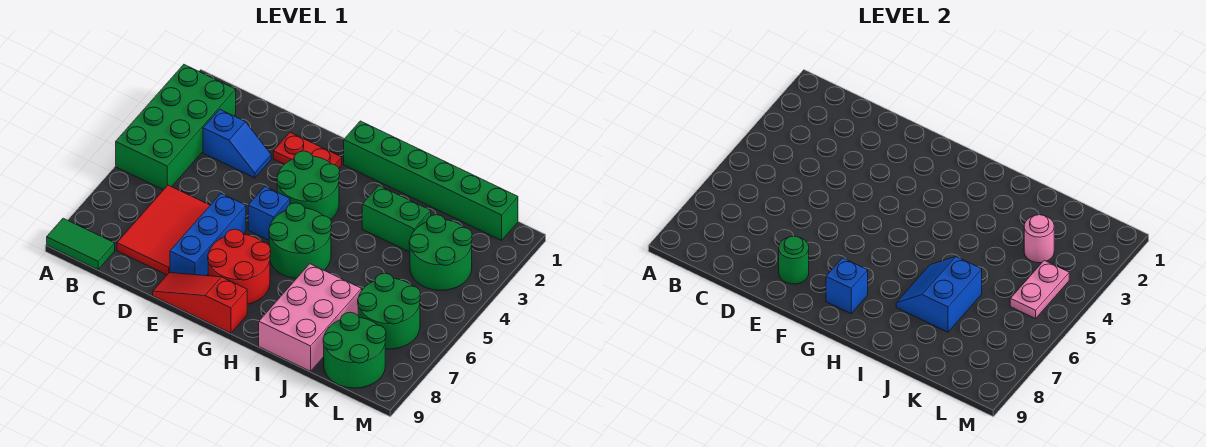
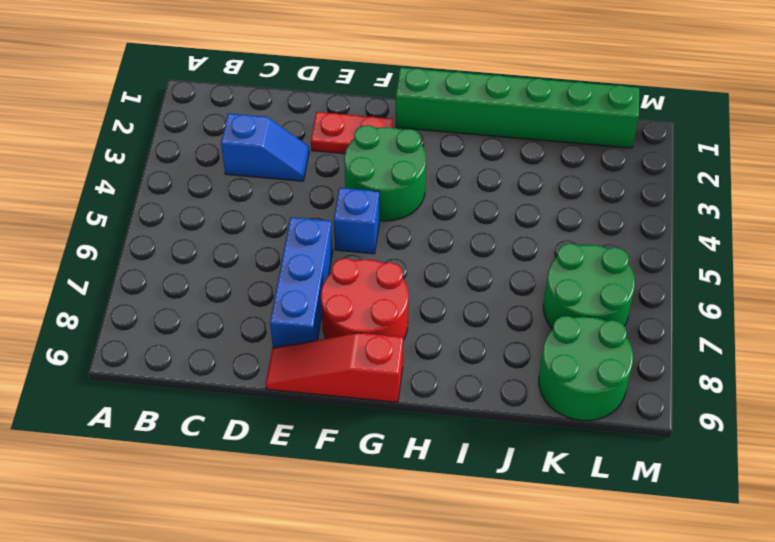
none -> green 2x4 brick [116,65,236,190]
none -> green 1x2 tile [47,218,115,269]
none -> red 2x3 tile [117,185,210,275]

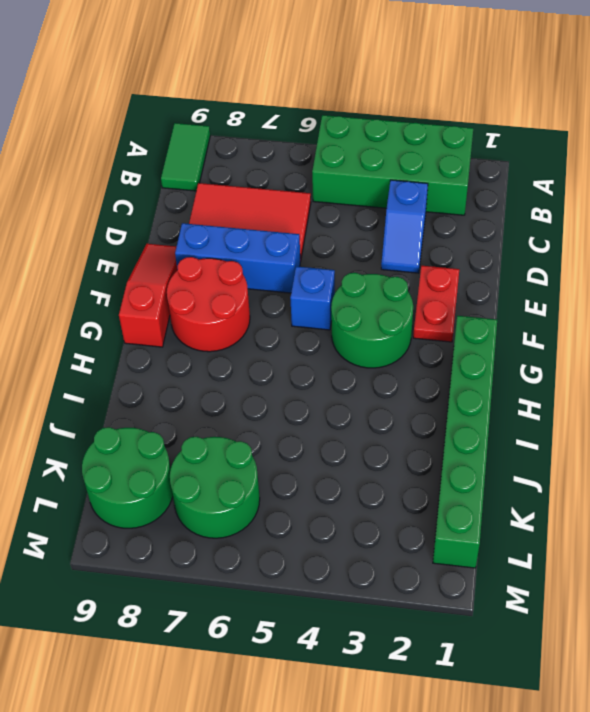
none -> green 2x2 round brick [269,203,332,279]
none -> green 1x2 brick [362,186,431,252]
none -> pink 2x3 brick [259,264,362,371]

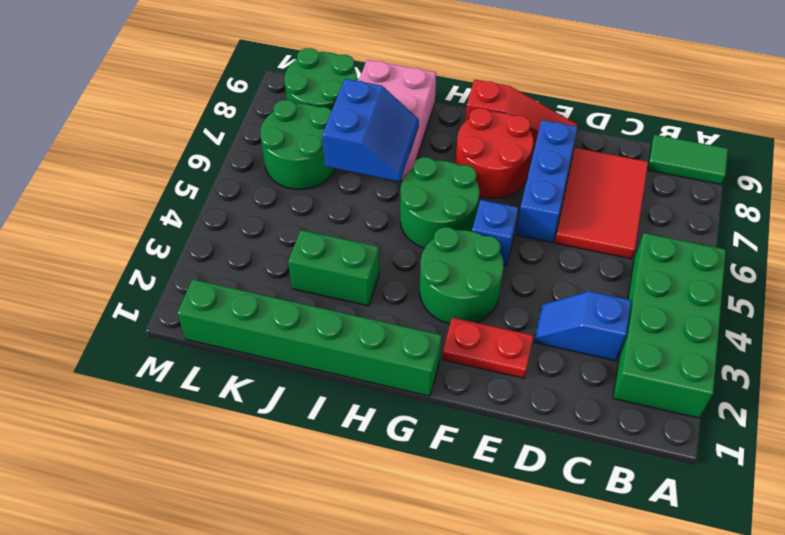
none -> green 2x2 round brick [409,215,472,290]
none -> green 1x1 round brick [779,236,809,284]
none -> blue 1x1 brick [826,258,868,314]

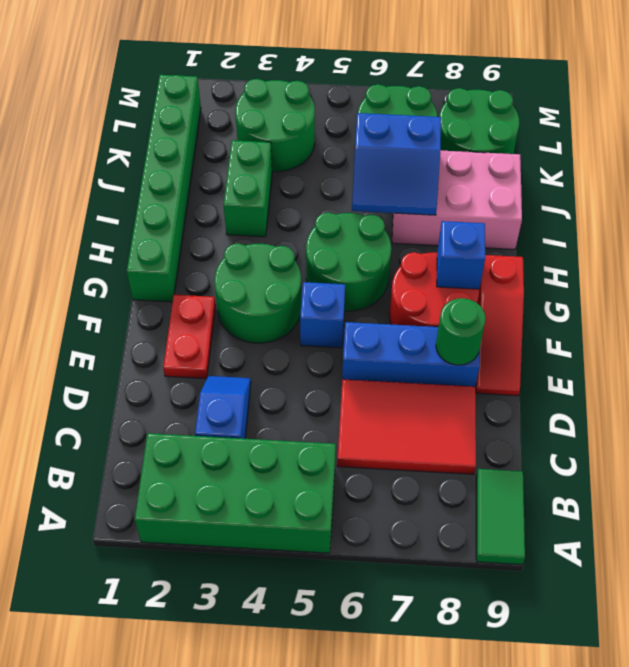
none -> pink 1x1 round brick [1024,215,1054,263]
none -> pink 1x2 plate [1010,260,1069,319]

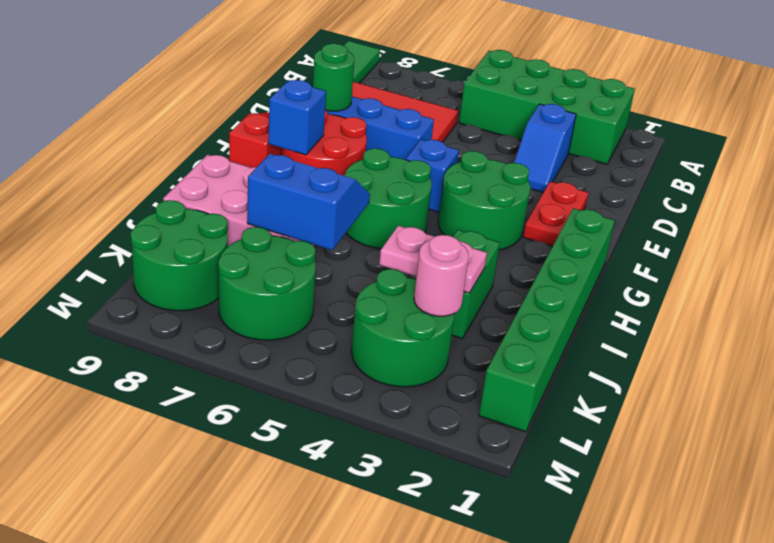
pink 1x2 plate [379,226,487,293] -> pink 1x2 plate moved to [1010,260,1069,319]

